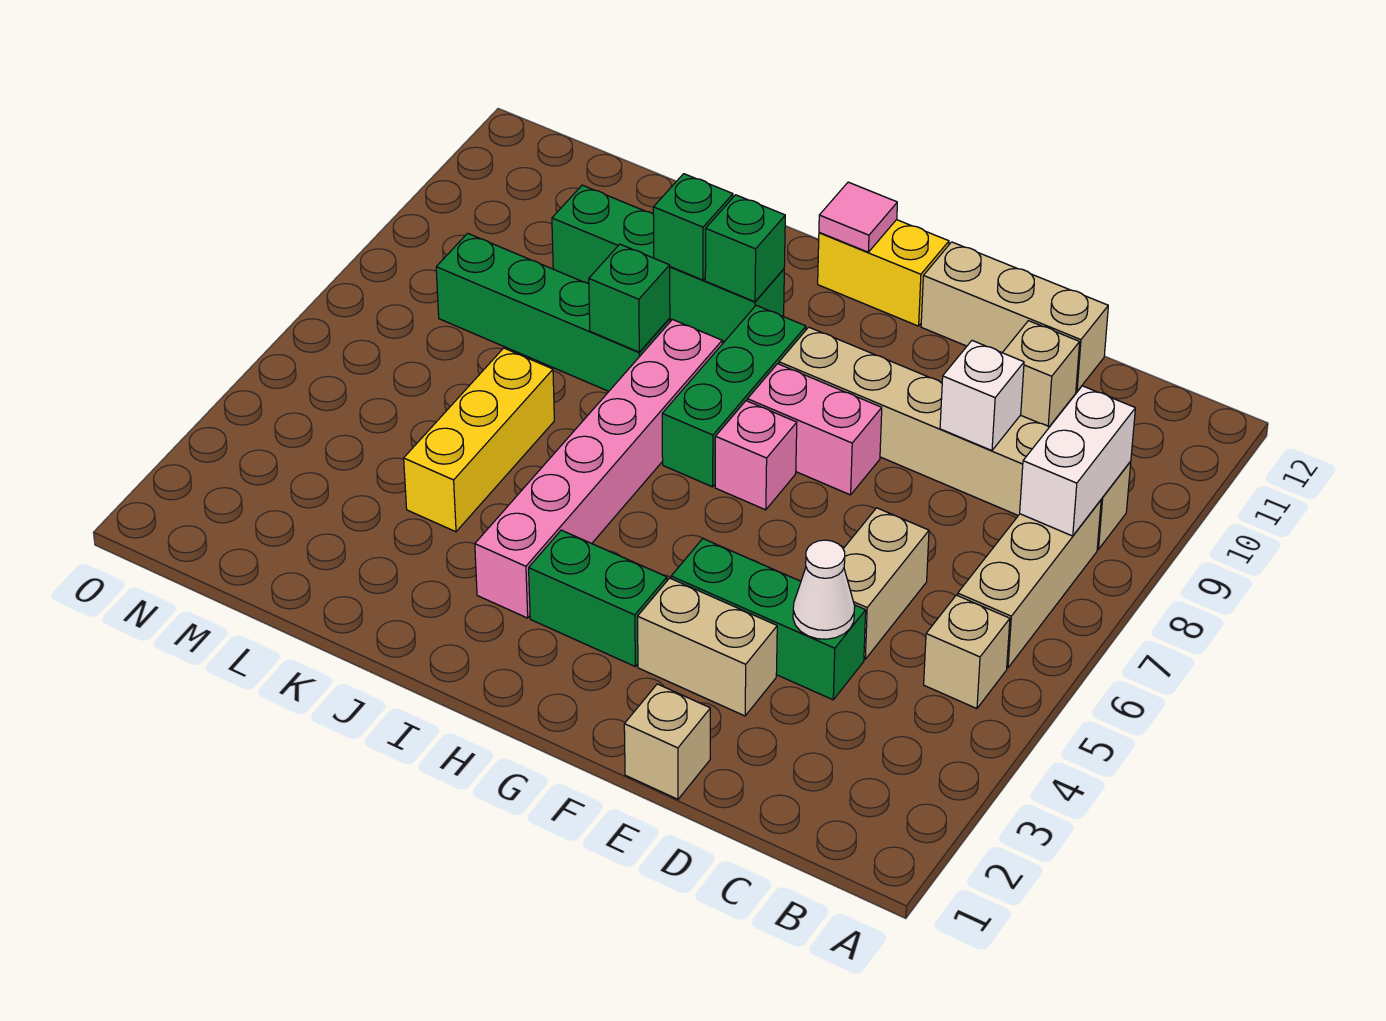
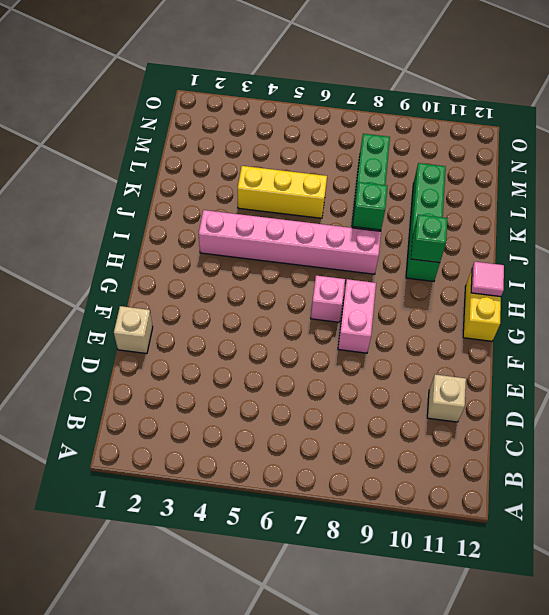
none -> tan 1x1 brick [924,595,1010,709]
none -> tan 1x3 brick [958,500,1101,668]
none -> tan 1x6 brick [779,327,1131,549]

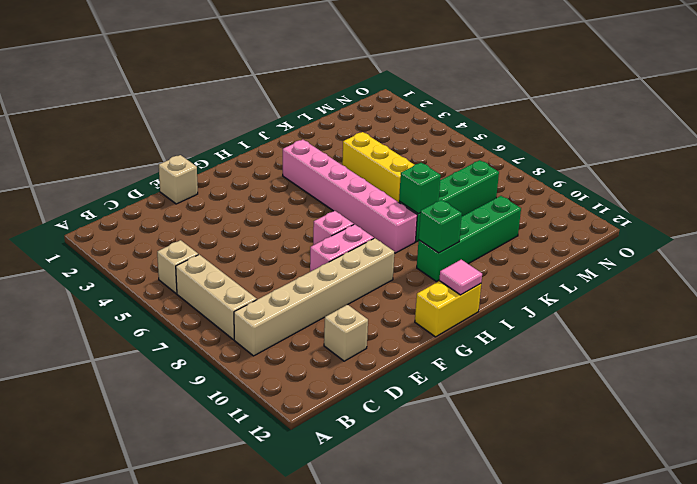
none -> green 1x3 brick [671,539,866,700]
none -> tan 1x2 brick [843,508,929,659]
none -> tan 1x3 brick [921,242,1108,391]

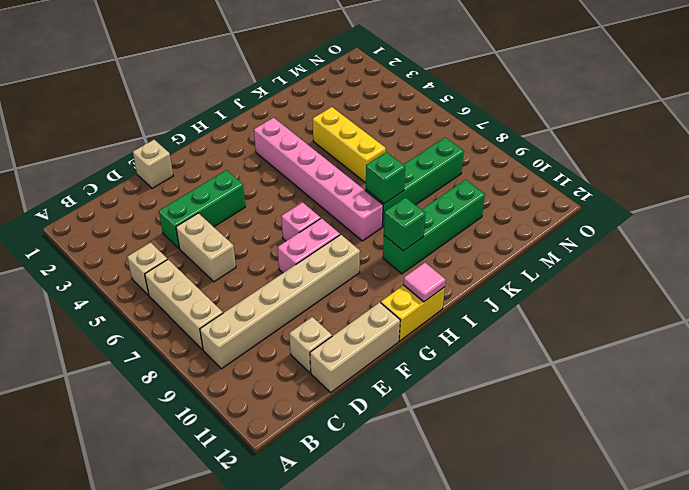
none -> tan 1x2 brick [638,578,777,716]
none -> green 1x2 brick [529,530,667,666]
none -> green 1x3 brick [662,305,806,487]

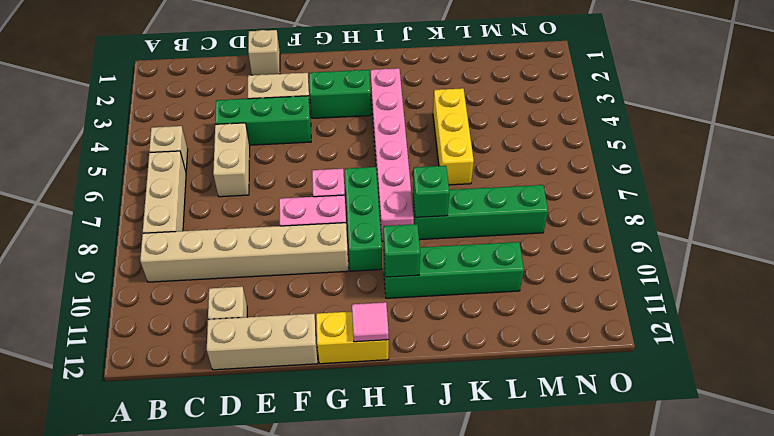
none -> white 1x2 brick [1020,386,1135,536]
none -> white 1x1 cone [793,540,855,639]
none -> white 1x1 brick [940,341,1024,451]

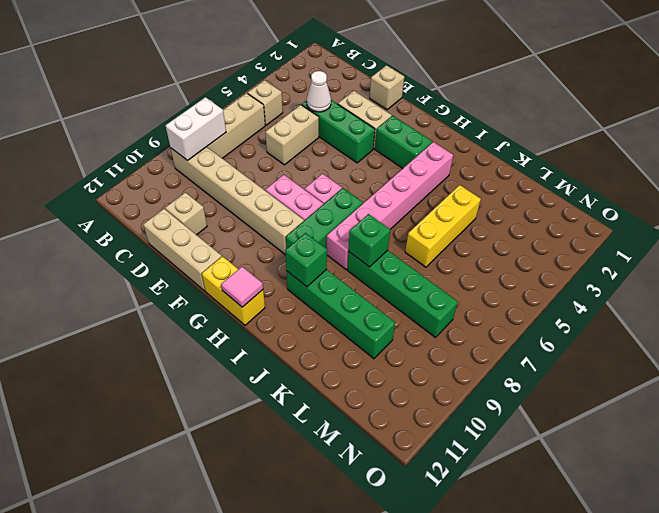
none -> white 1x1 brick [940,341,1024,451]
none -> green 1x1 brick [653,174,733,280]

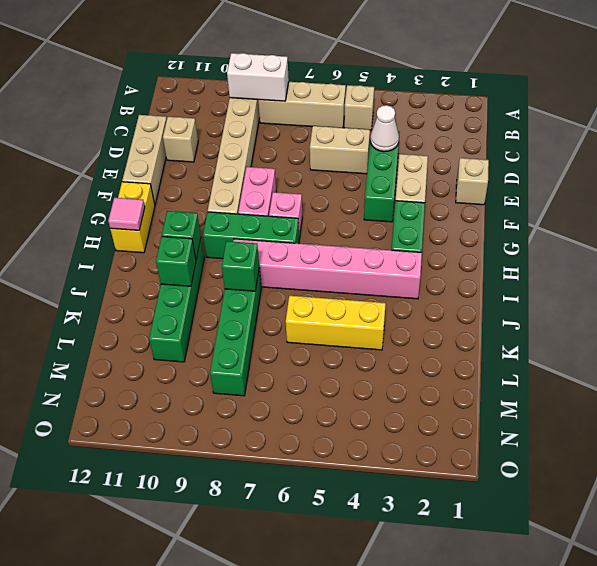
none -> white 1x1 brick [940,341,1024,451]

